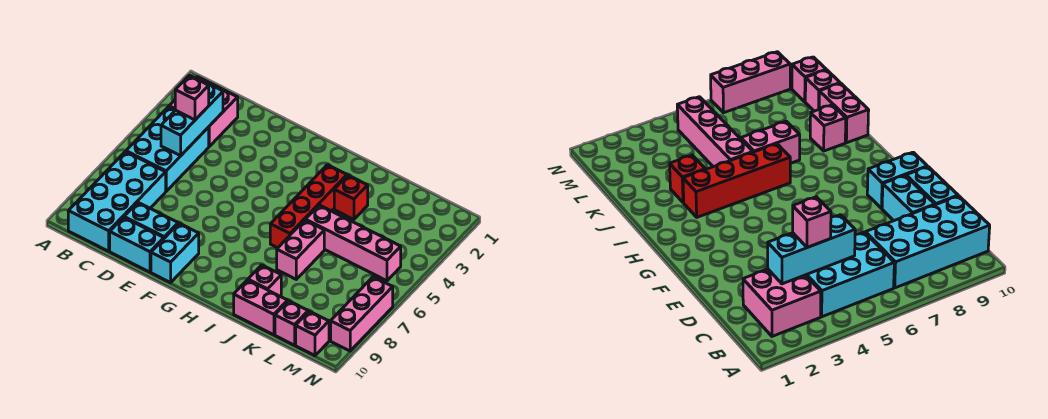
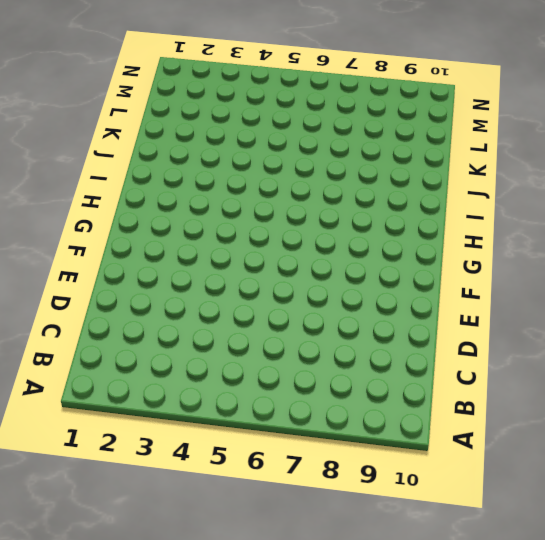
none -> pink 2x2 brick [169,77,238,146]
none -> cyan 2x3 brick [126,107,209,191]
none -> cyan 2x4 brick [68,152,166,251]

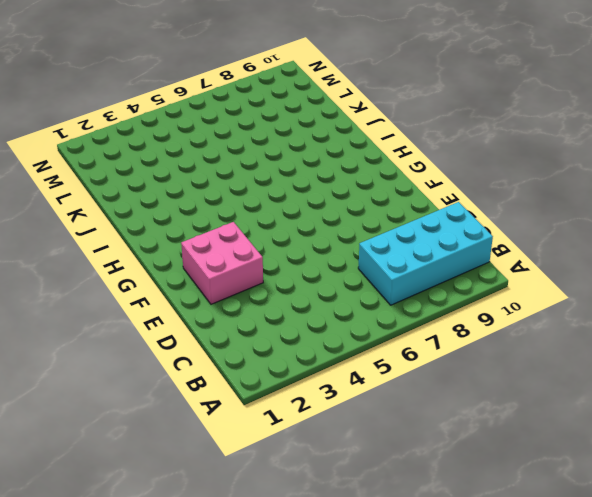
pink 2x2 brick [181,222,263,304] -> pink 2x2 brick moved to [169,77,238,146]
none -> cyan 2x3 brick [126,107,209,191]
none -> cyan 1x2 brick [124,203,178,238]
none -> cyan 1x2 brick [110,217,164,272]

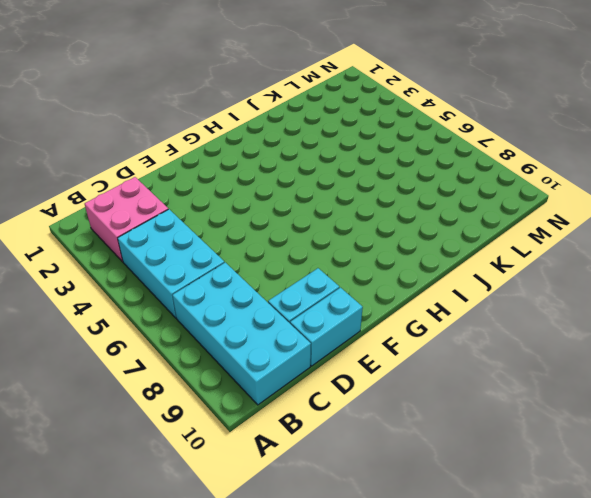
none -> cyan 1x2 brick [151,223,199,283]
none -> red 1x4 brick [270,165,347,248]
none -> red 1x1 brick [334,175,368,220]

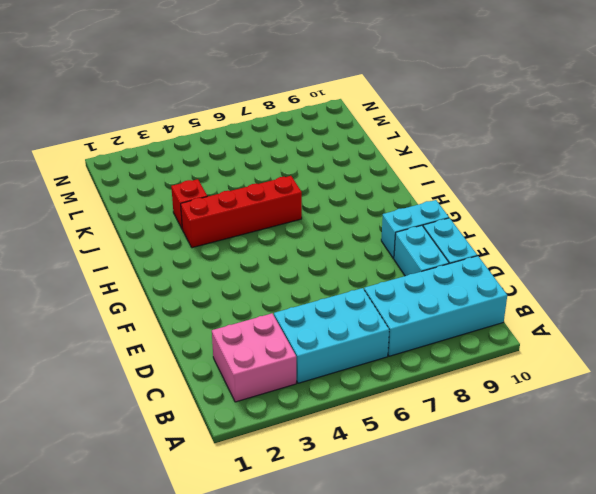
none -> pink 1x4 brick [306,205,401,281]
none -> pink 1x2 brick [277,220,324,279]
none -> pink 1x1 brick [248,265,281,296]

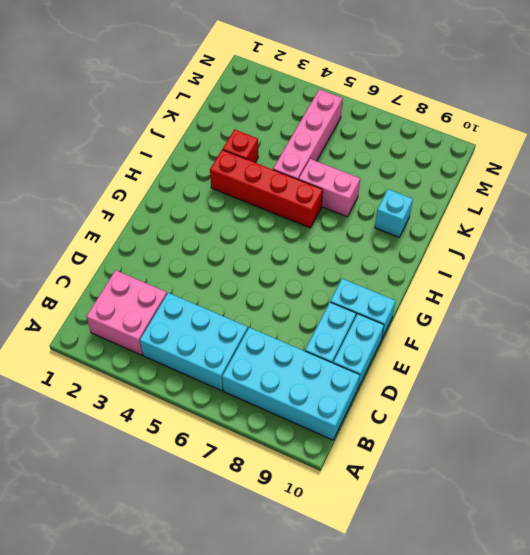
cyan 1x1 brick [375,189,413,237] -> pink 1x1 brick [248,265,281,296]
none -> pink 1x2 brick [234,280,288,335]
none -> pink 1x1 brick [275,301,308,345]
none -> pink 1x1 brick [296,311,329,355]

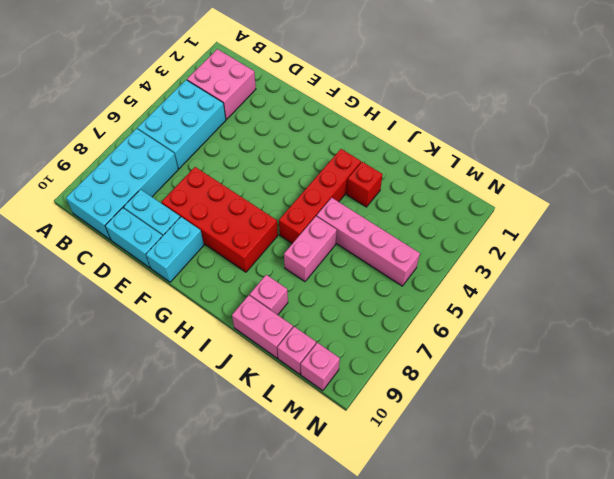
red 2x4 brick [162,167,278,272] -> none
none -> pink 1x3 brick [331,277,393,351]
none -> cyan 1x3 brick [161,81,223,156]
none -> pink 1x1 brick [175,76,209,120]

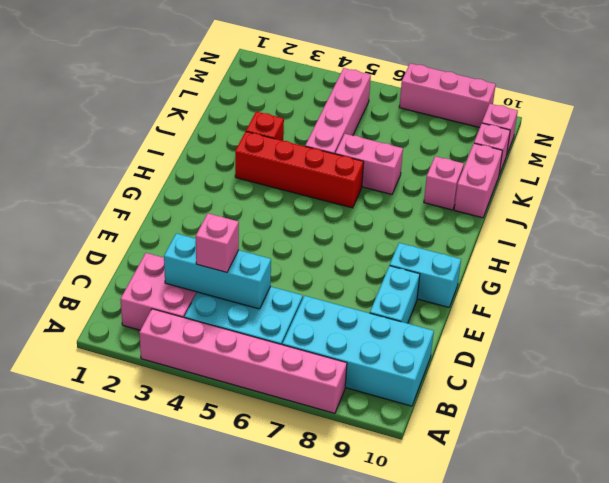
pink 1x6 brick [139,309,347,413] -> none
none -> cyan 1x2 brick [110,217,164,272]

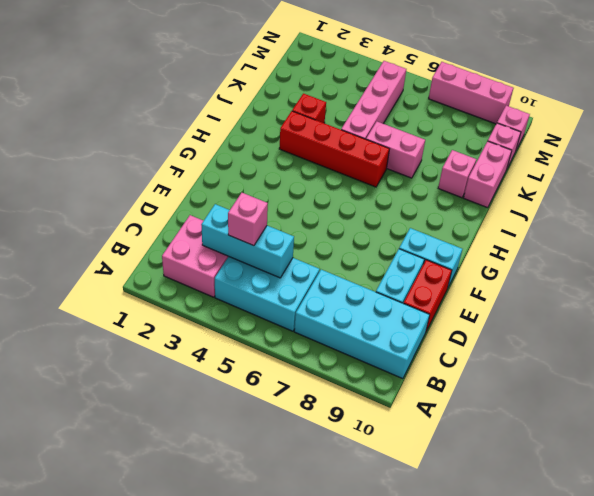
red 1x2 brick [404,260,452,331] -> cyan 1x2 brick [110,217,164,272]

